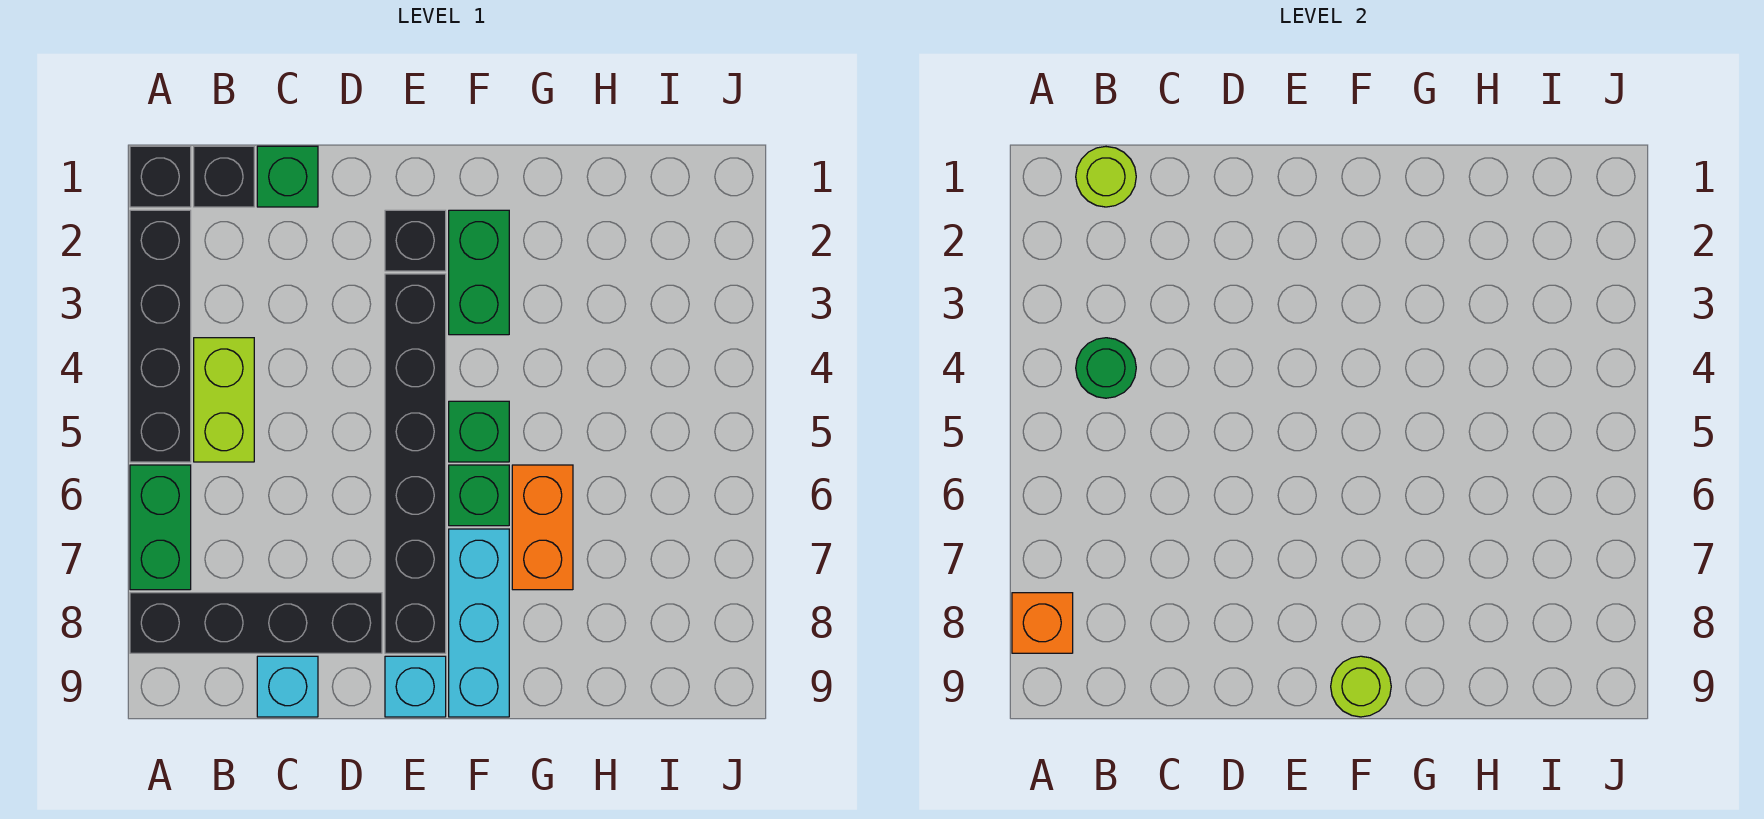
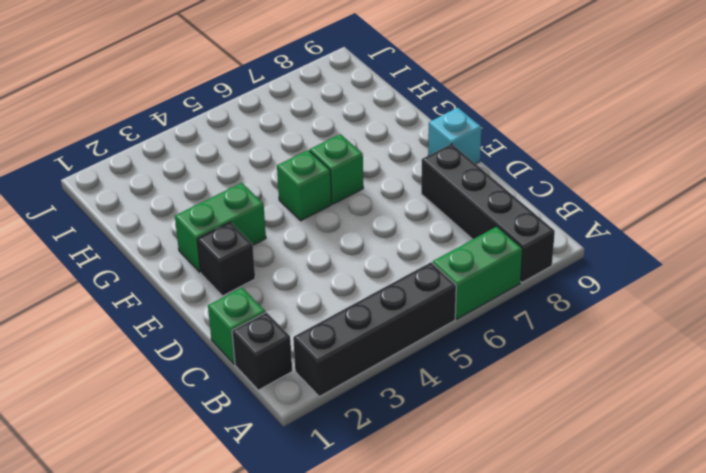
none -> black 1x1 brick [130,146,191,207]
none -> lime 1x2 brick [194,338,254,462]
none -> cyan 1x1 brick [257,656,318,717]

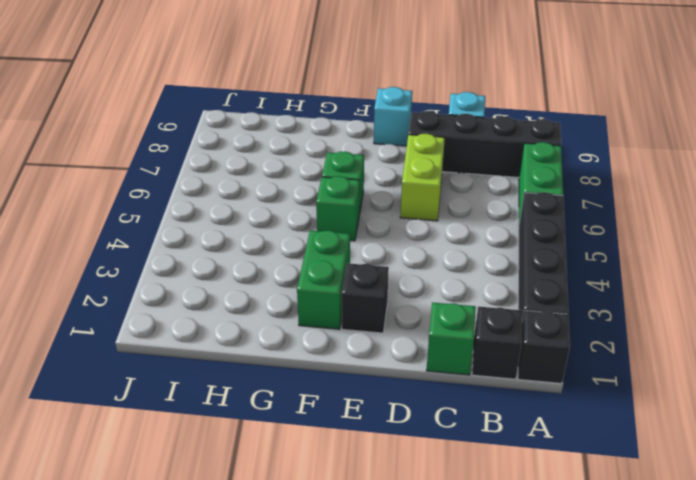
lime 1x2 brick [400,134,445,221] -> lime 1x2 brick moved to [194,338,254,462]
none -> black 1x6 brick [385,274,446,653]
none -> cyan 1x3 brick [449,529,509,717]
none -> orange 1x2 brick [512,465,573,590]

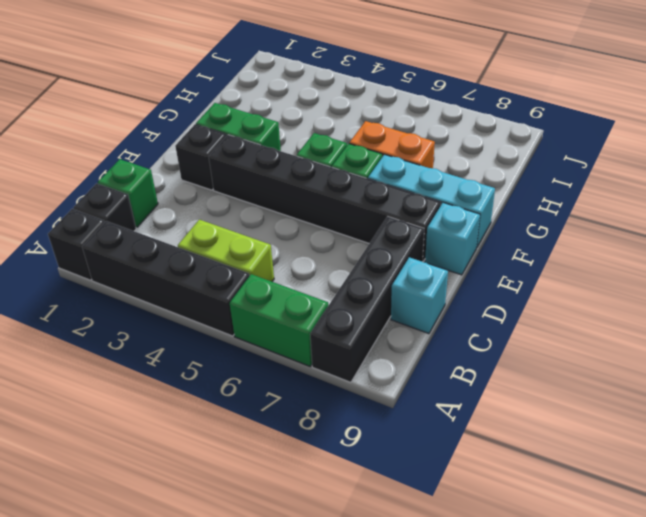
none -> orange 1x1 brick [1012,593,1073,653]
none -> lime 1x1 round brick [1076,147,1136,207]
none -> green 1x1 round brick [1076,338,1136,398]

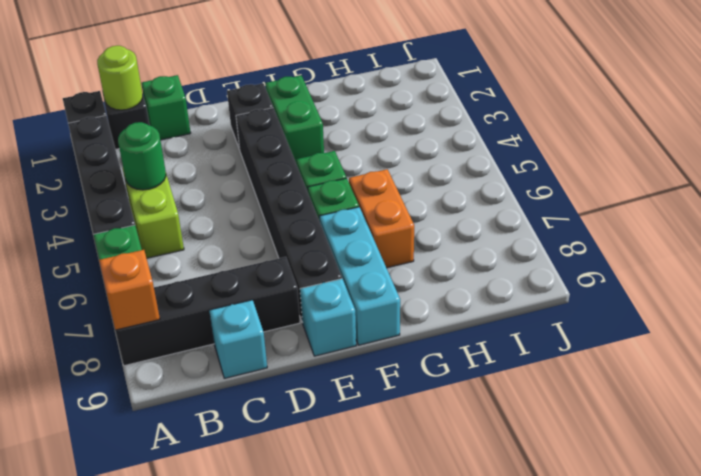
none -> lime 1x1 round brick [1331,656,1391,717]

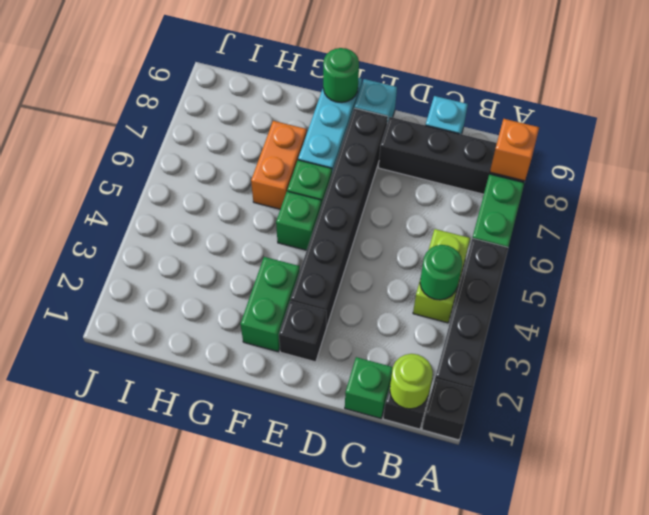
green 1x1 round brick [323,48,359,103] -> lime 1x1 round brick [1331,656,1391,717]

